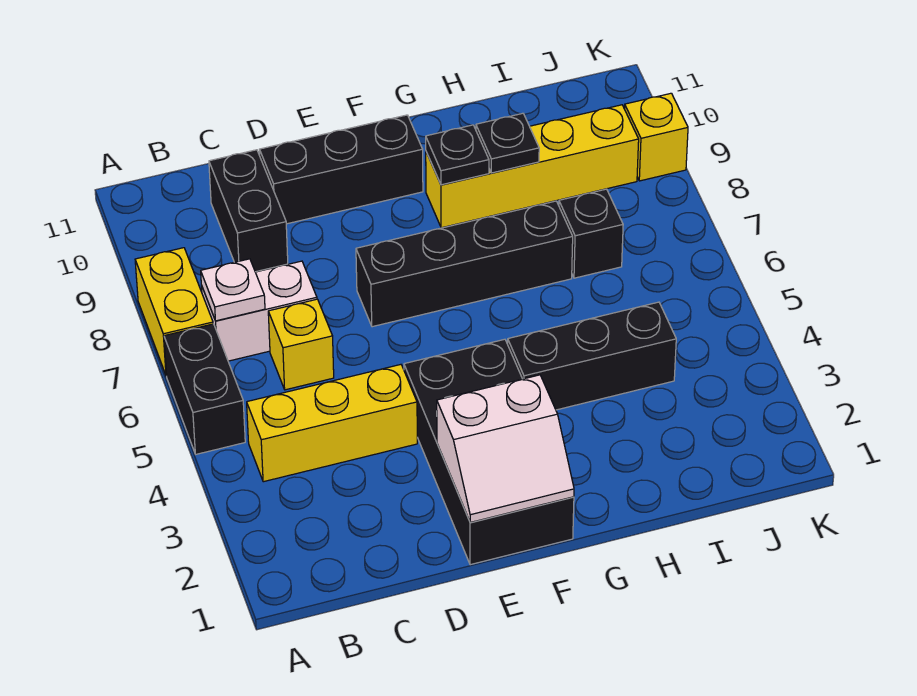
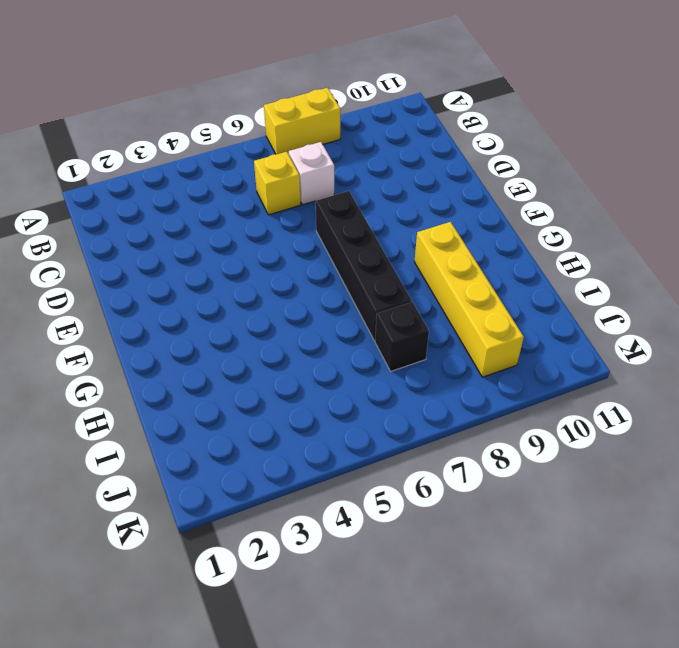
white 1x1 brick [289,142,334,205] -> white 1x2 brick [201,261,317,361]
none -> black 1x2 brick [164,324,245,454]
none -> yellow 1x3 brick [247,365,417,482]
none -> black 1x2 brick [209,150,288,272]

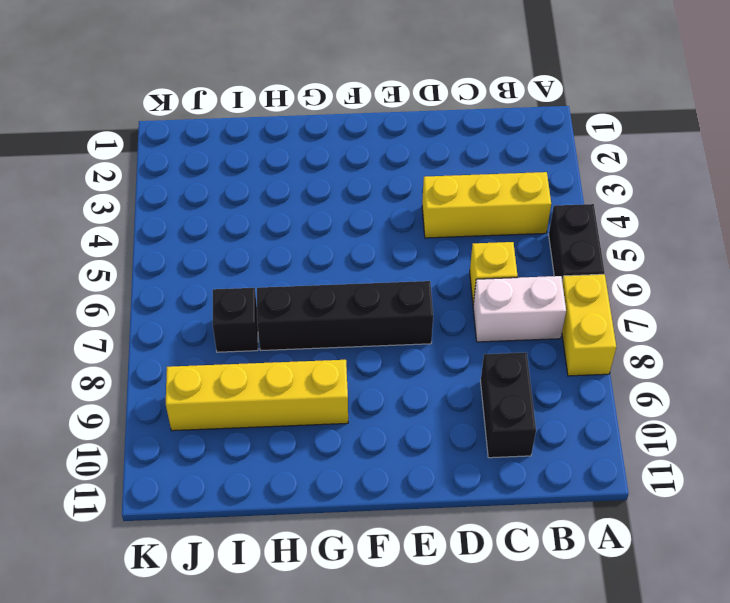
none -> black 1x3 brick [259,115,423,224]
none -> black 2x4 brick [404,339,574,565]
none -> black 1x3 brick [508,302,676,410]

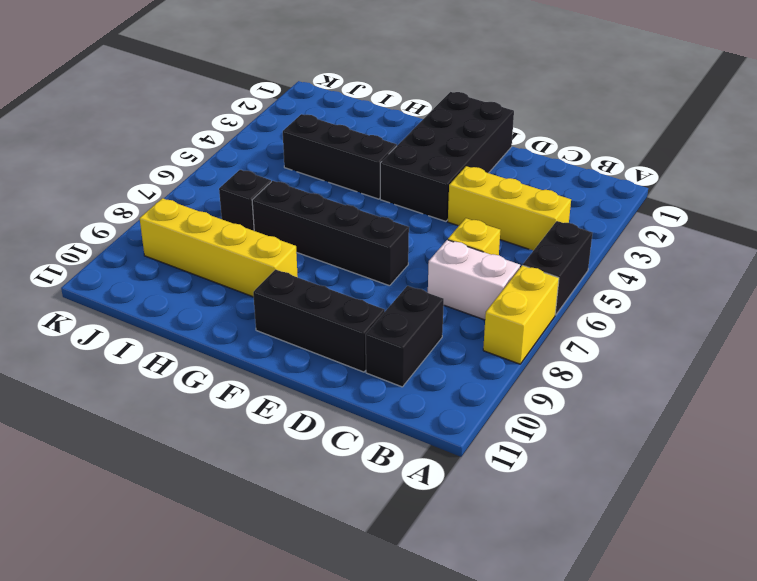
none -> yellow 1x1 brick [625,93,688,181]
none -> white 1x1 plate [201,259,265,321]
none -> white 2x2 slope [437,375,574,522]

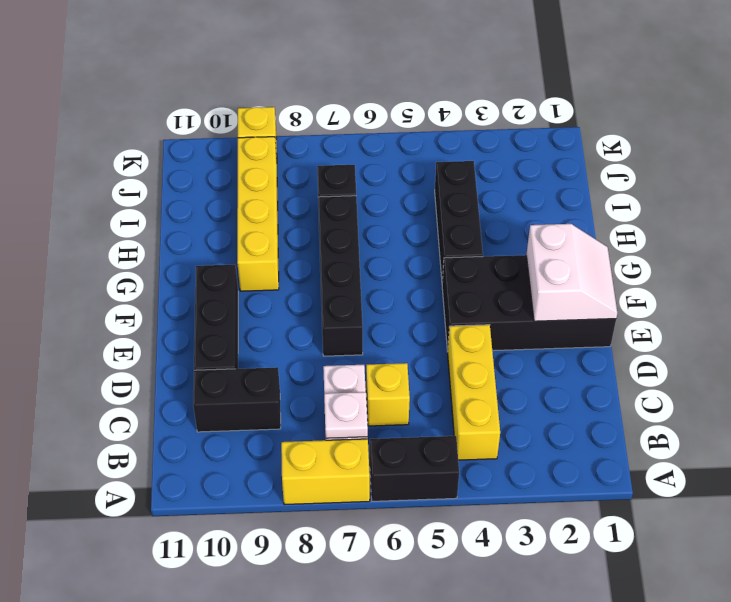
none -> black 1x1 plate [426,125,489,185]
none -> black 1x1 plate [476,113,539,173]

